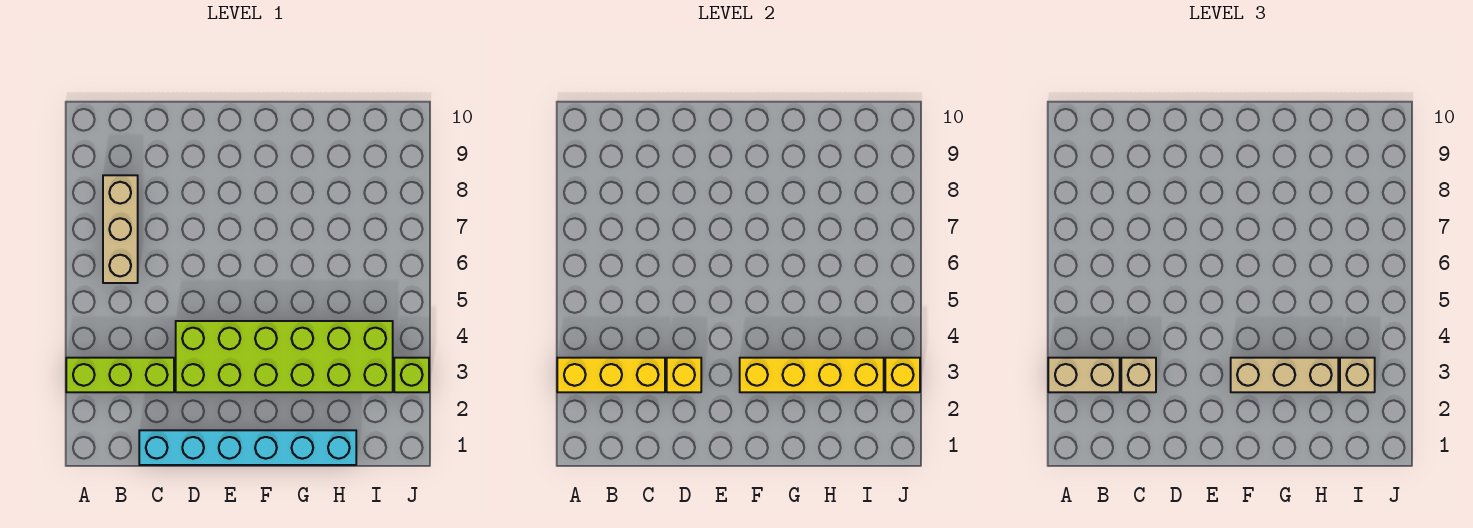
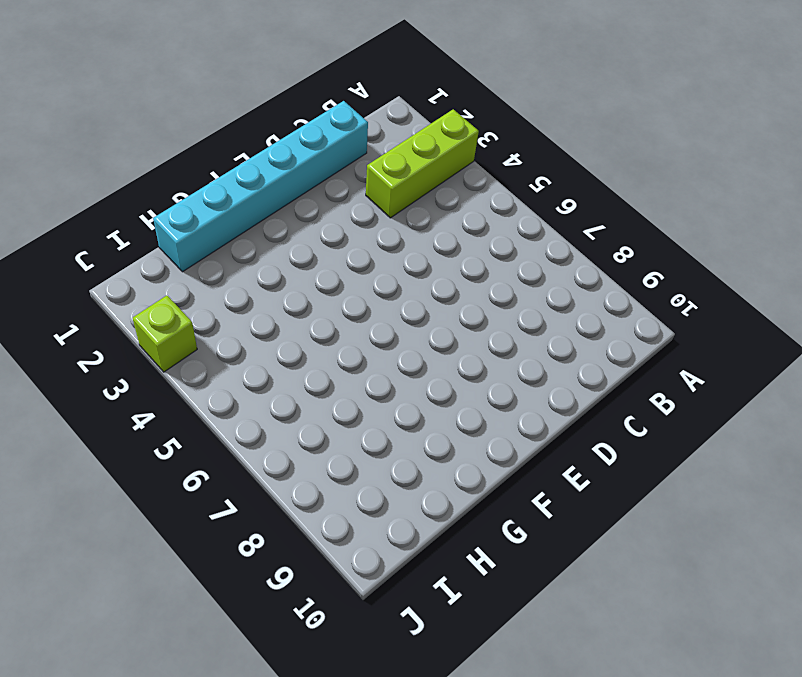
none -> tan 1x3 brick [103,175,138,283]
none -> lime 2x6 brick [176,321,393,392]
none -> yellow 1x3 brick [557,358,665,392]

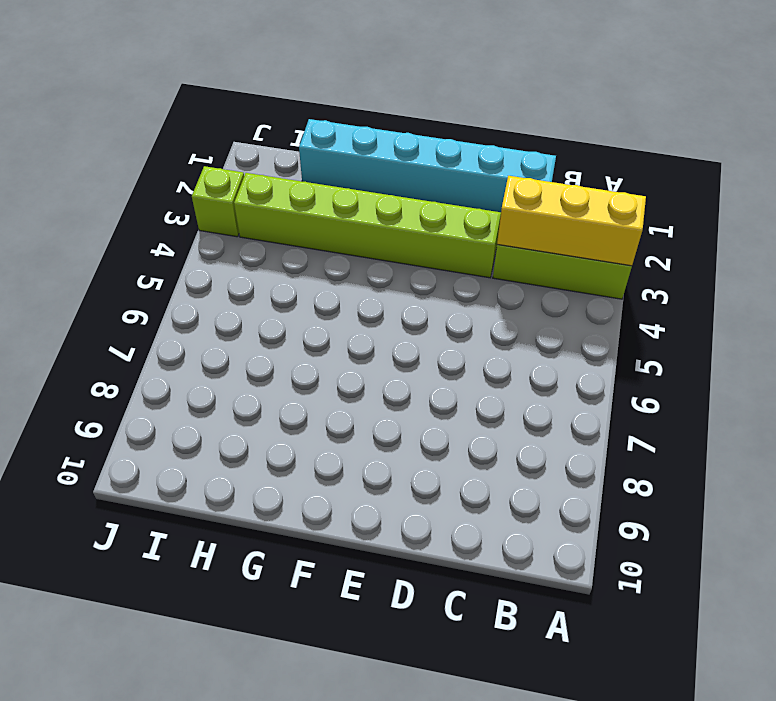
lime 1x6 brick [234,173,501,278] -> lime 2x6 brick [176,321,393,392]
none -> tan 1x3 brick [103,175,138,283]
none -> yellow 1x1 brick [667,358,701,392]
none -> yellow 1x4 brick [740,358,884,392]

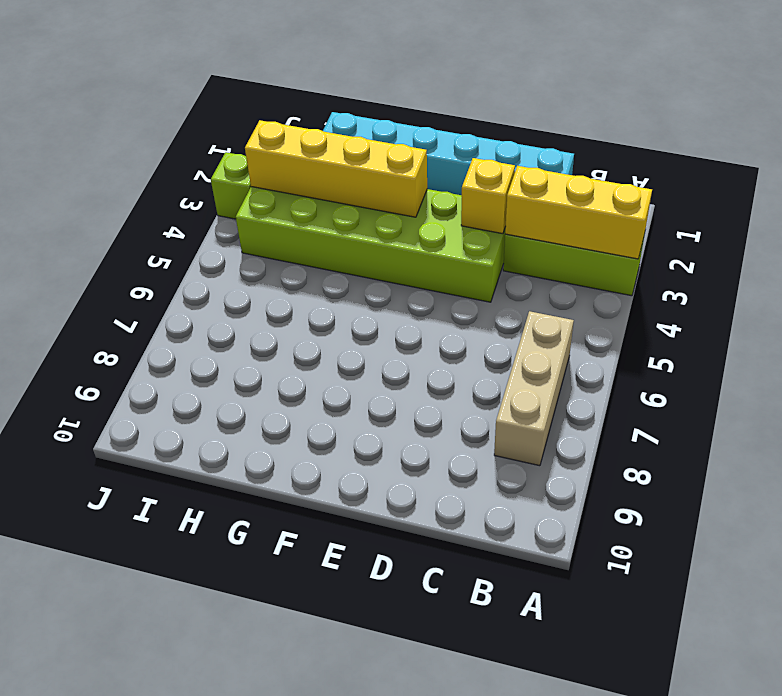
none -> yellow 1x1 brick [885,358,920,392]
none -> tan 1x2 brick [1048,358,1120,392]
none -> tan 1x1 brick [1121,358,1156,392]

